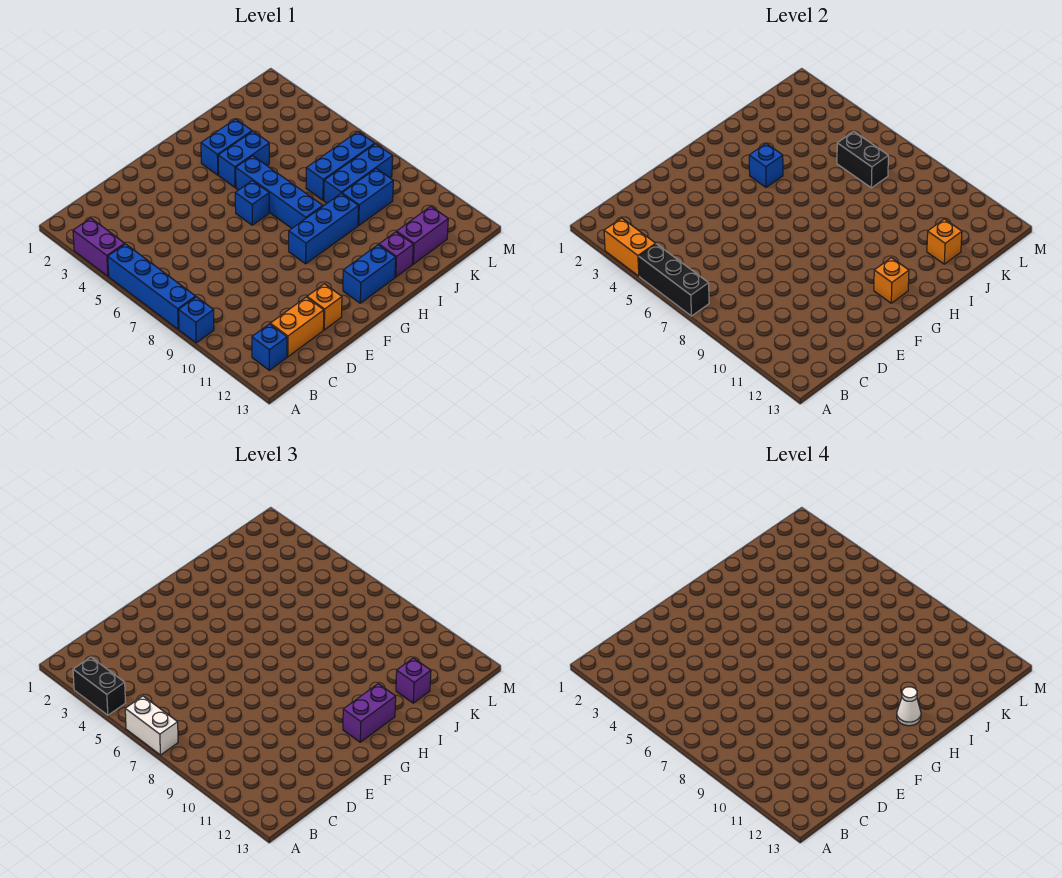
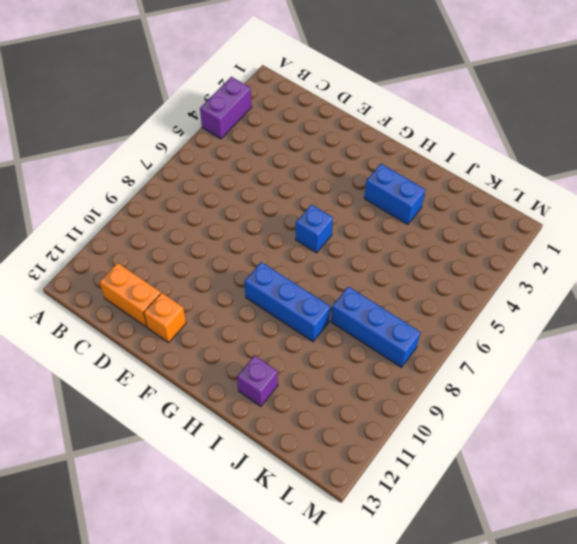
none -> blue 1x4 brick [108,244,196,329]
none -> blue 1x1 brick [179,297,214,343]
none -> blue 1x1 brick [252,324,287,370]

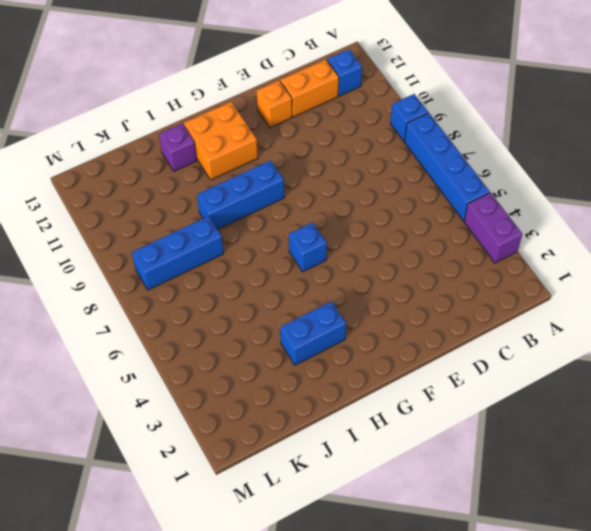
orange 2x2 brick [184,102,258,180] -> blue 1x2 brick [343,245,396,303]
none -> blue 1x2 brick [218,131,269,187]
none -> blue 1x4 brick [236,156,323,228]
none -> blue 1x3 brick [306,132,375,200]

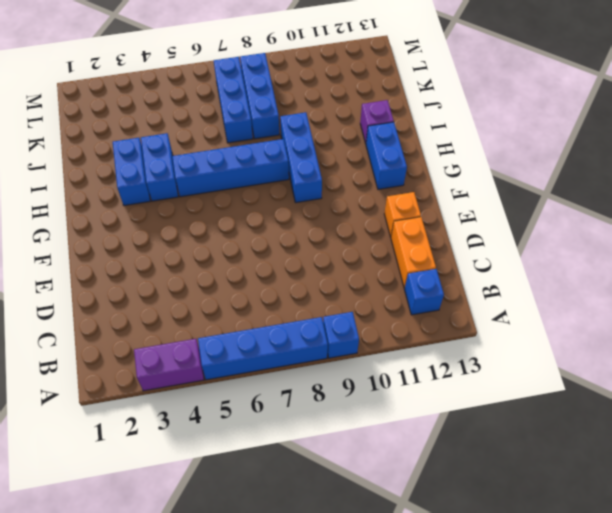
none -> blue 1x1 brick [235,181,269,225]
none -> blue 1x2 brick [342,169,393,225]
none -> purple 1x2 brick [397,206,448,264]

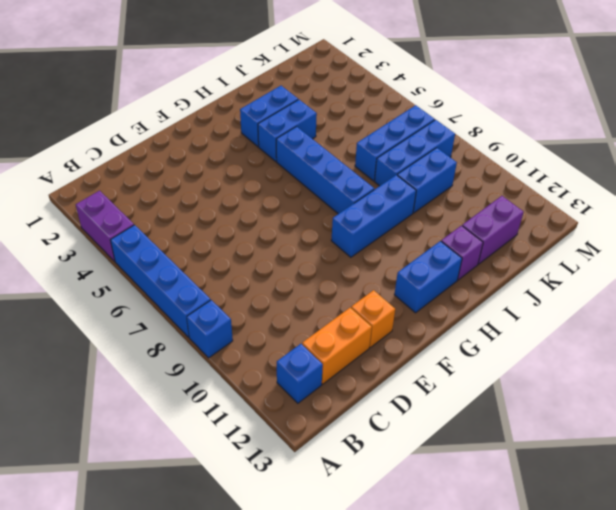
none -> blue 1x1 brick [235,181,269,225]
none -> orange 1x2 brick [604,218,656,276]
none -> black 1x3 brick [639,244,709,316]

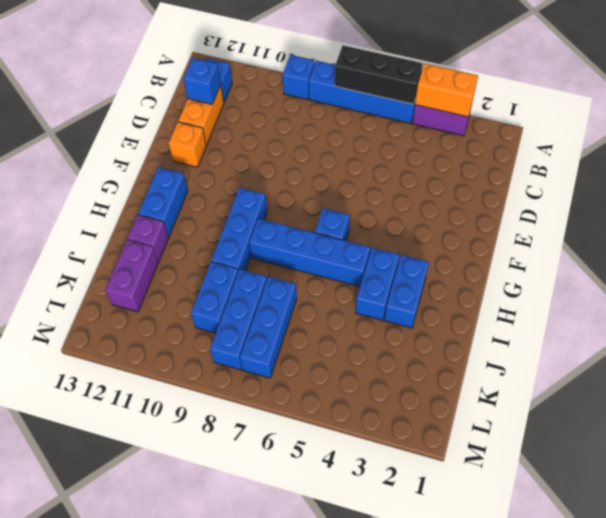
blue 1x1 brick [183,58,221,104] -> blue 1x1 brick moved to [749,143,783,187]
none -> orange 1x1 brick [874,258,909,303]
none -> orange 1x1 brick [927,219,962,264]
none -> black 1x2 brick [837,132,888,188]

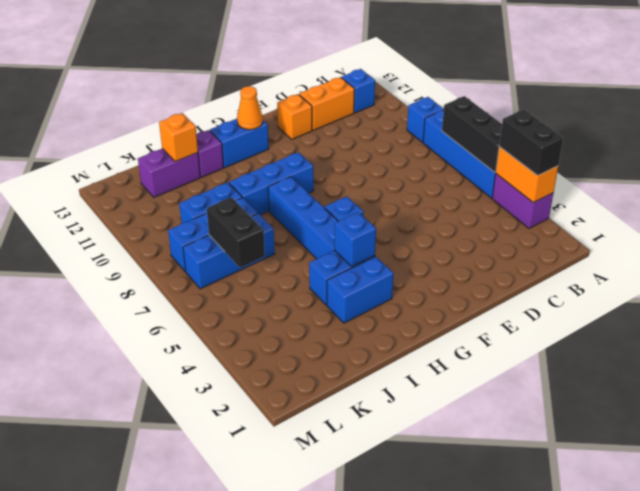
orange 1x1 cone [237,86,263,130] -> orange 1x1 brick [874,258,909,303]
none -> white 1x2 brick [125,696,178,755]
none -> purple 1x2 brick [343,684,396,742]
none -> purple 1x1 brick [396,658,431,703]

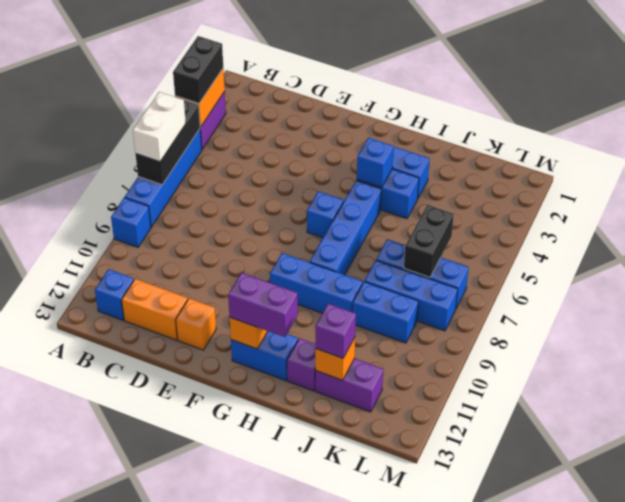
none -> white 1x1 cone [897,687,921,726]

